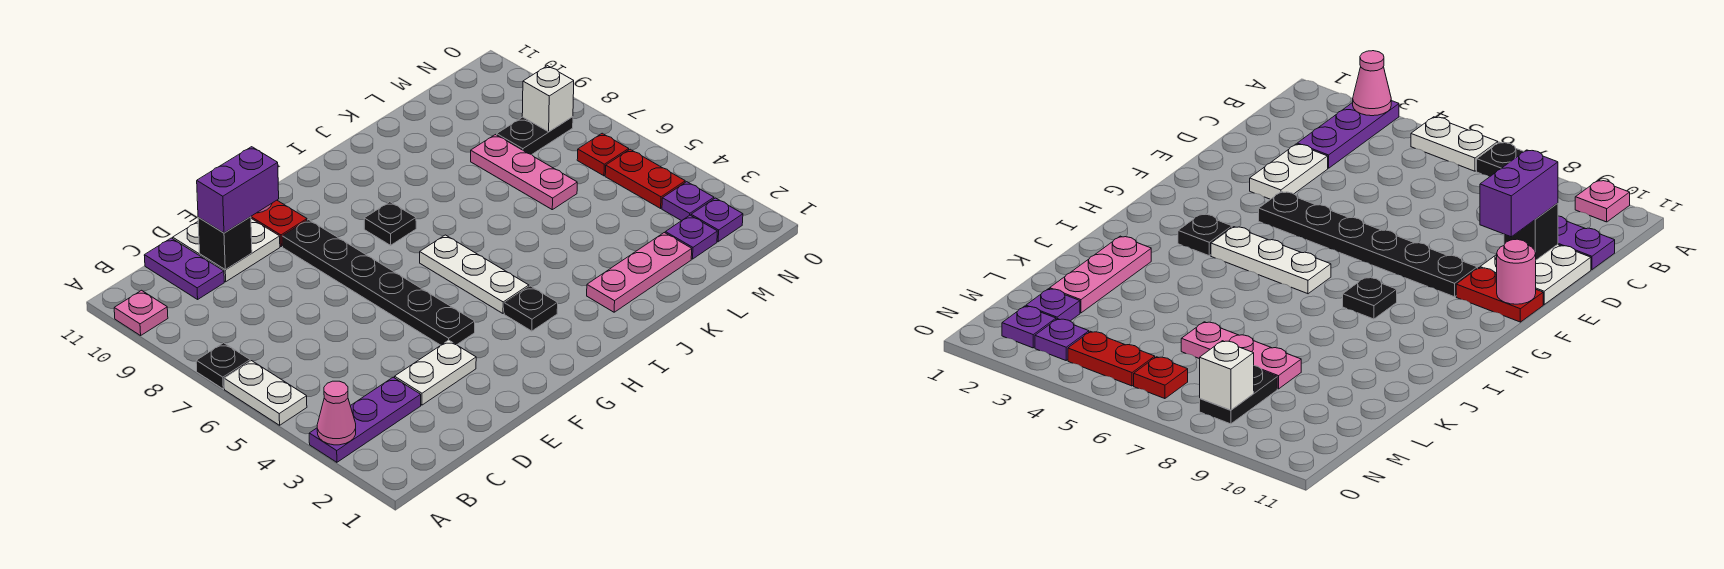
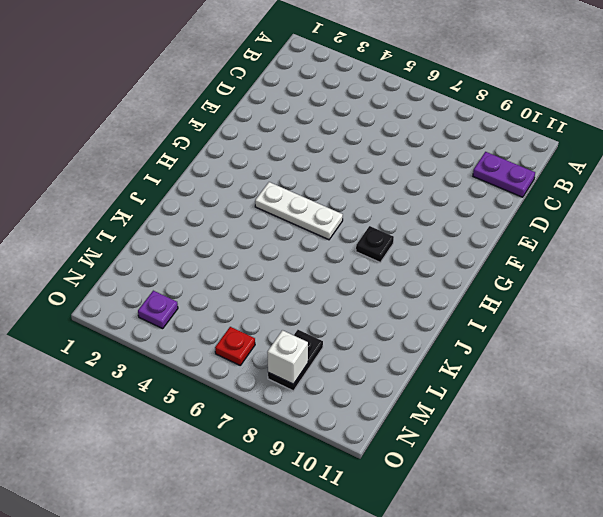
none -> purple 1x3 plate [309,377,421,462]
none -> white 1x2 plate [224,361,307,425]
none -> black 1x1 plate [196,343,250,389]

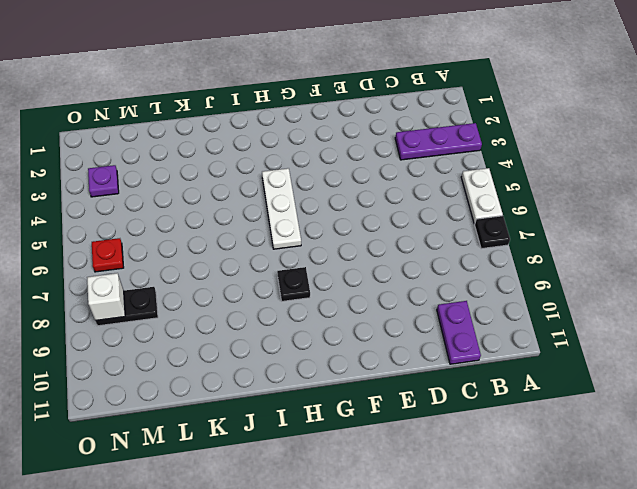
none -> pink 1x1 plate [114,290,168,336]
none -> white 1x2 plate [395,340,476,405]
none -> white 2x2 plate [173,219,280,282]

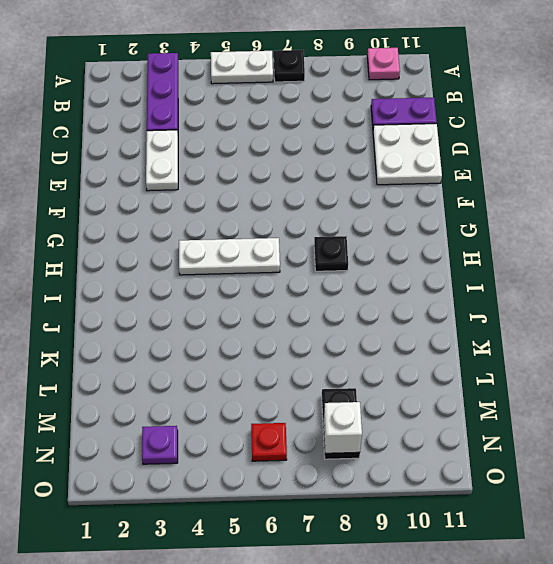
none -> black 1x6 plate [282,220,475,345]
none -> red 1x2 plate [251,200,307,246]
none -> black 1x1 plate [504,286,558,331]

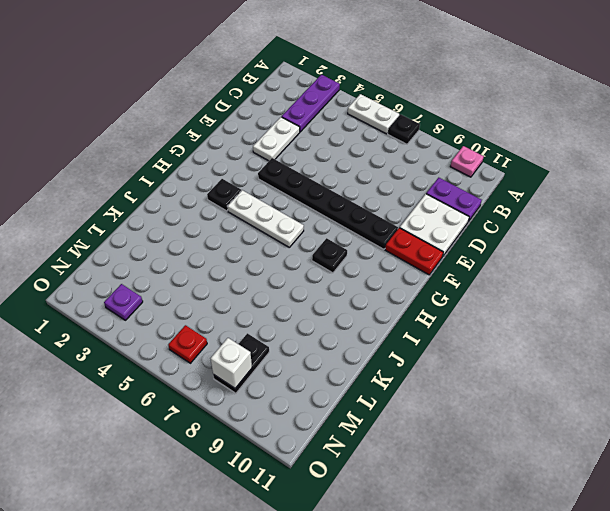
none -> pink 1x3 plate [587,233,692,312]
none -> pink 1x3 plate [471,135,577,210]
none -> purple 1x1 plate [665,215,717,259]

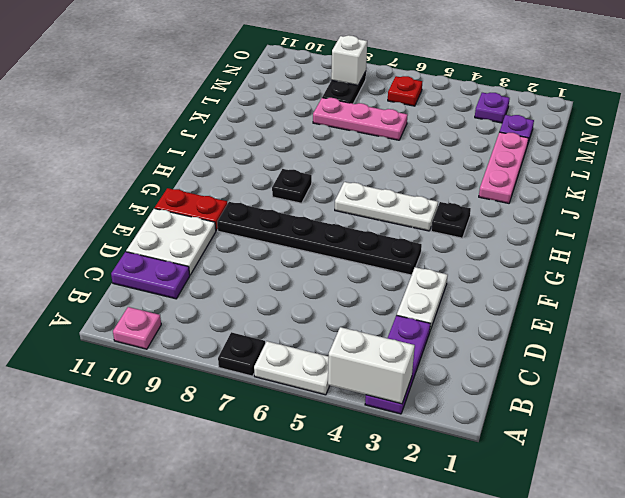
white 1x2 brick [328,327,415,404] -> pink 1x1 cone [317,381,356,445]
none -> purple 1x1 plate [691,198,743,242]
none -> red 1x2 plate [605,149,685,208]
none -> black 1x1 brick [198,217,252,270]

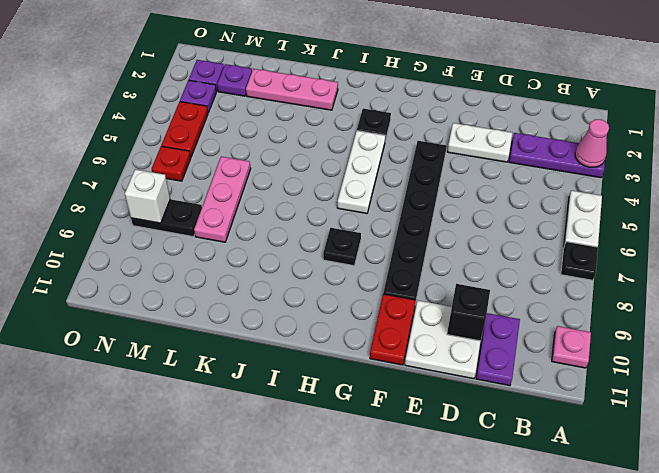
none -> pink 1x1 round brick [1497,239,1536,304]
none -> purple 1x2 brick [197,147,279,233]

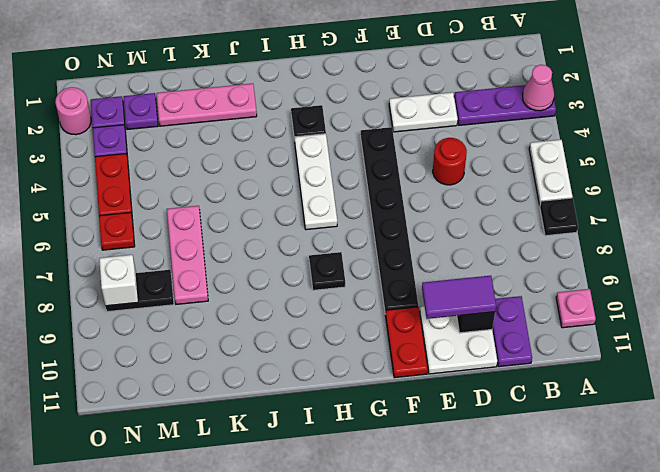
red 1x1 round brick [433,138,467,185] -> none
purple 1x2 tile [422,276,496,319] -> purple 1x2 brick [197,147,279,233]
pink 1x1 round brick [55,87,91,135] -> pink 1x1 round brick moved to [1497,239,1536,304]

